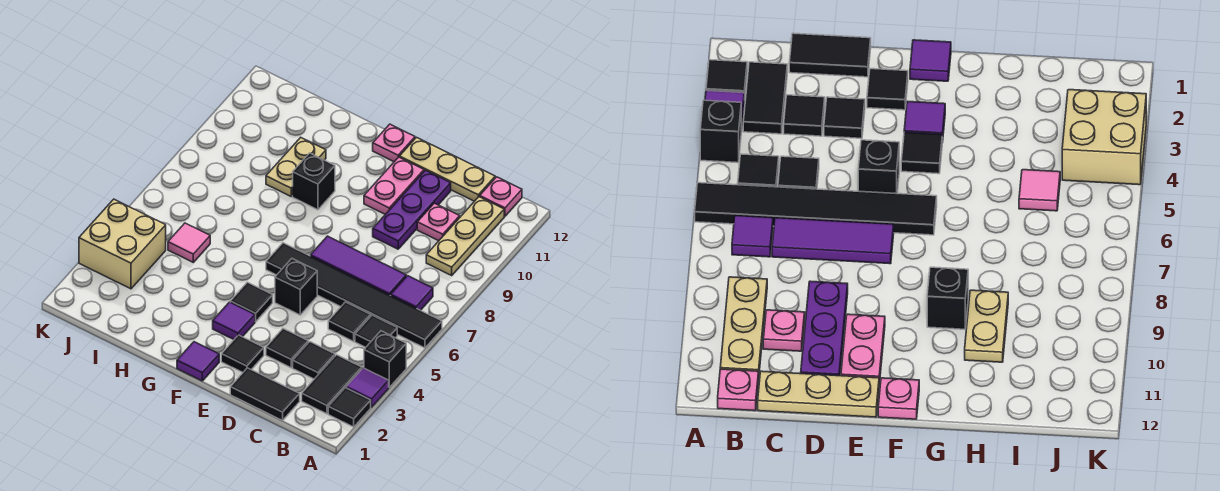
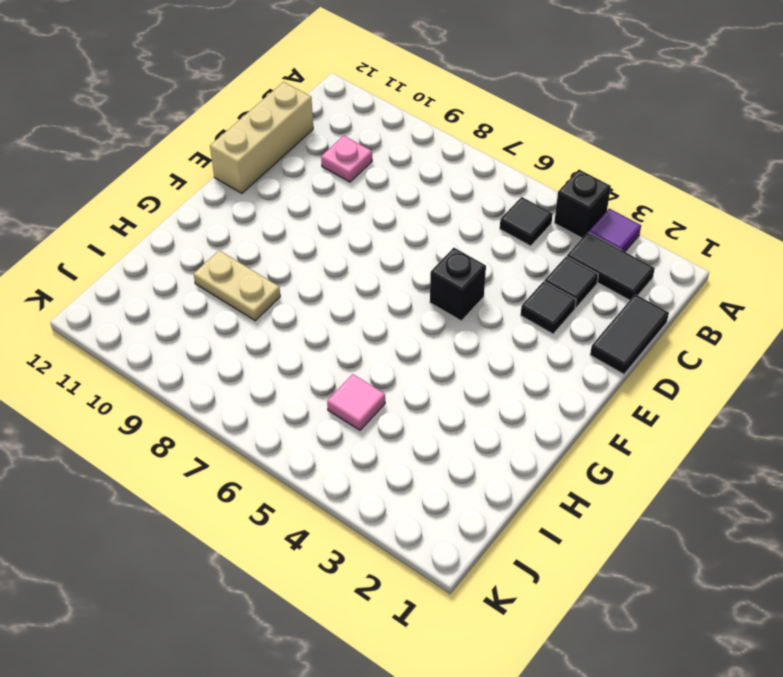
tan 1x3 brick [210,82,313,193] -> tan 1x3 plate [399,137,495,201]
none -> black 1x1 tile [328,388,371,427]
none -> black 1x6 tile [266,243,442,348]
none -> purple 1x1 tile [391,276,433,310]

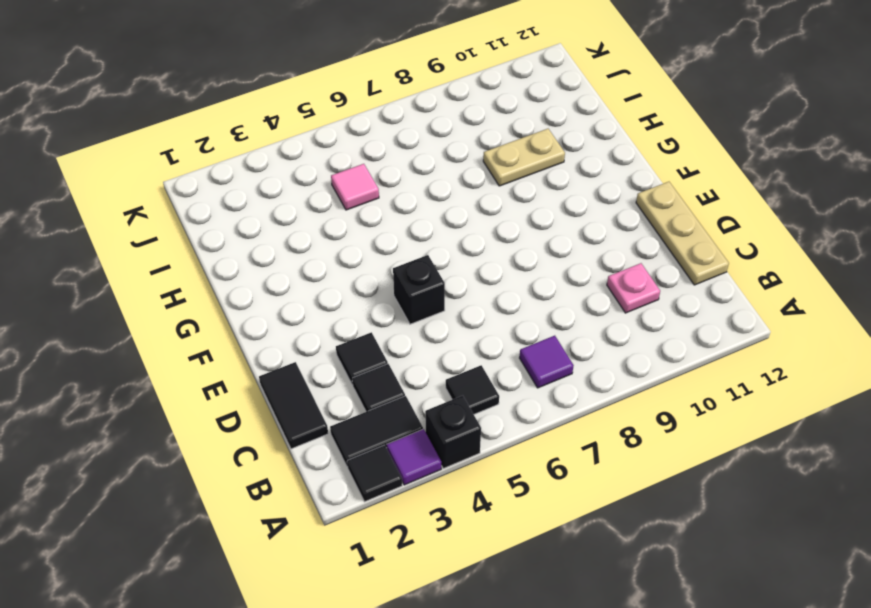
none -> black 1x6 tile [266,243,442,348]
none -> tan 1x3 plate [426,197,504,275]
none -> pink 1x1 plate [480,177,522,216]

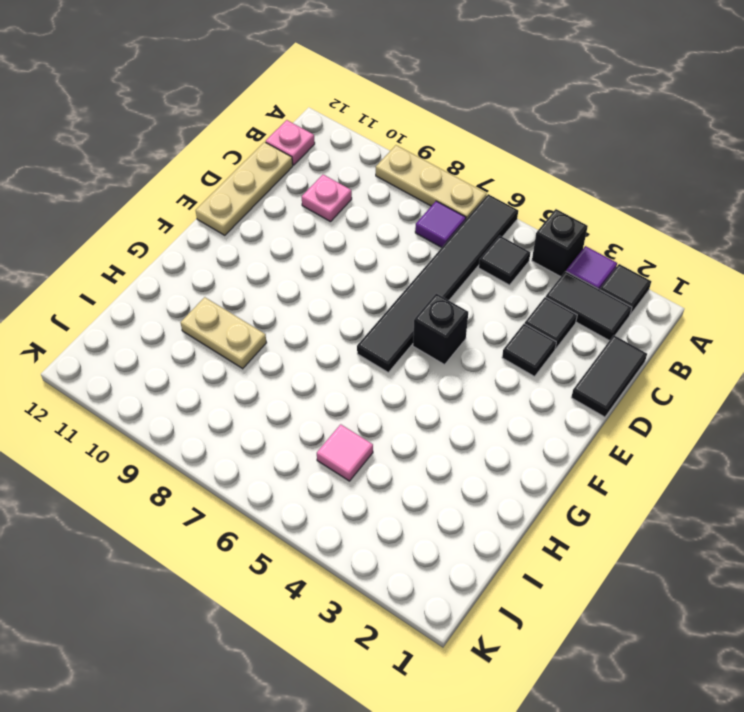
tan 1x3 plate [376,145,487,219] -> tan 1x3 plate moved to [426,197,504,275]
none -> black 1x1 tile [328,302,371,341]
none -> purple 1x3 tile [310,236,406,295]
none -> purple 1x3 plate [373,170,451,249]

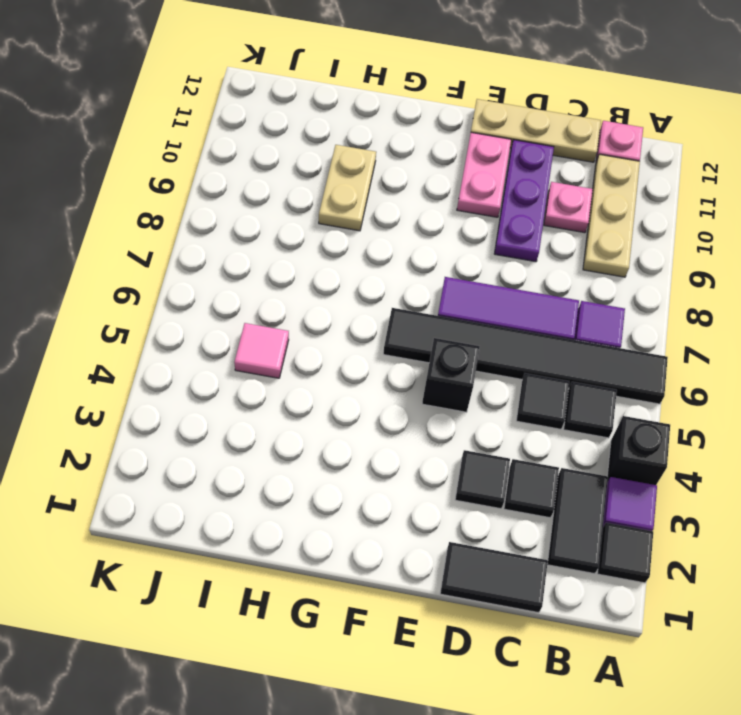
none -> black 1x1 tile [221,335,264,372]
none -> purple 1x1 tile [177,342,219,381]
none -> purple 1x1 tile [213,302,255,339]

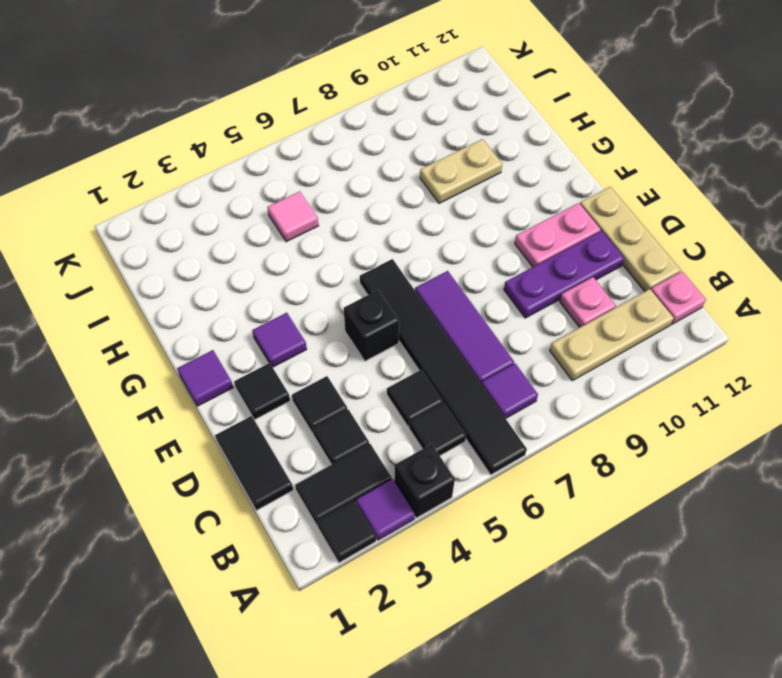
none -> black 1x1 tile [230,282,273,322]
none -> pink 1x1 plate [373,124,415,162]
none -> black 1x1 brick [293,153,335,210]

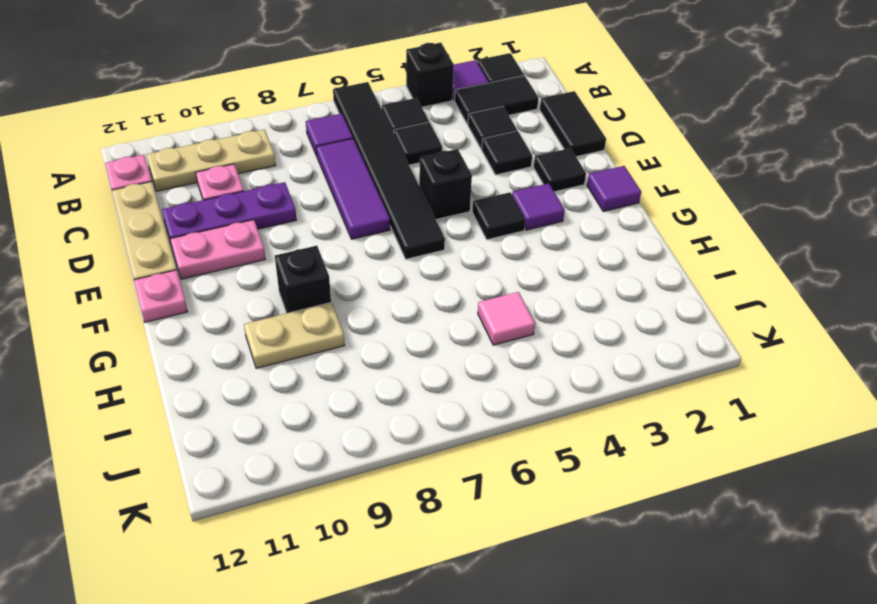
none -> tan 2x2 brick [79,199,166,289]

